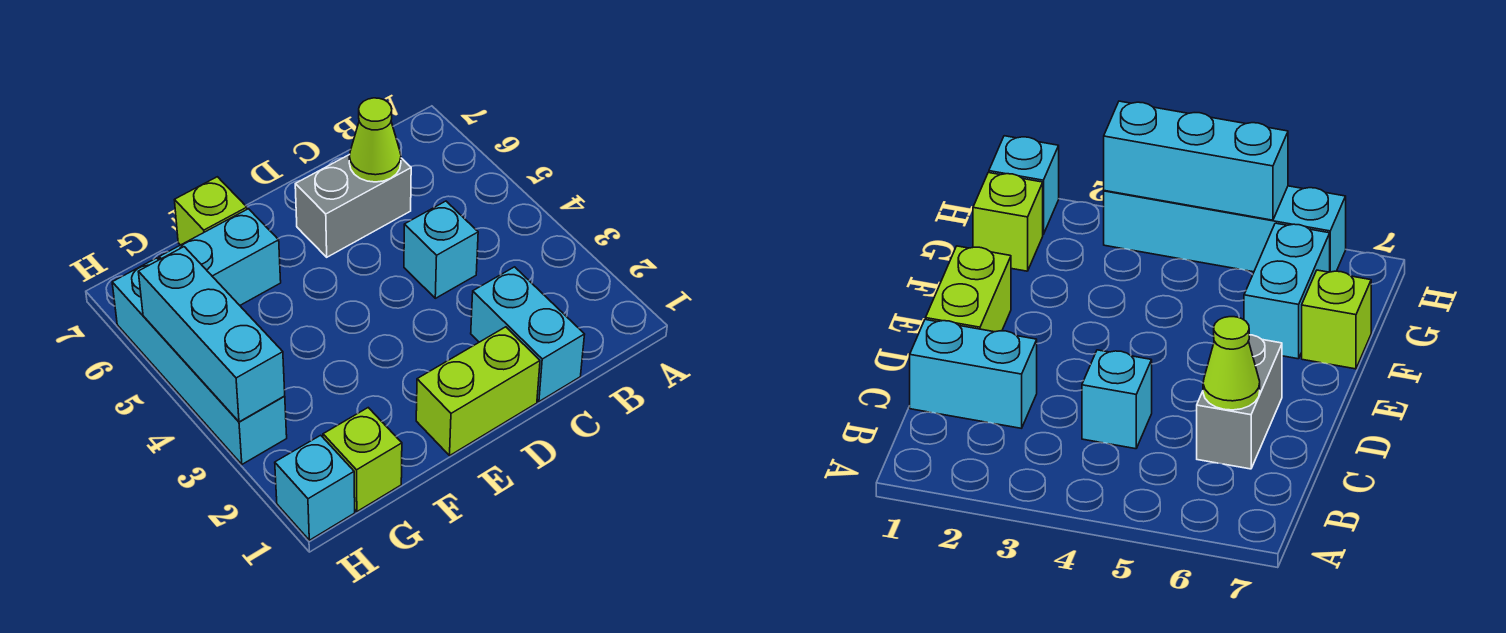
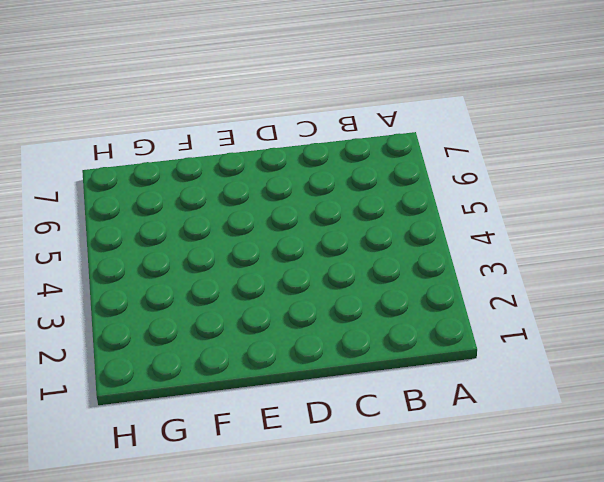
none -> cyan 1x2 brick [471,267,585,401]
none -> cyan 1x1 brick [404,201,478,298]

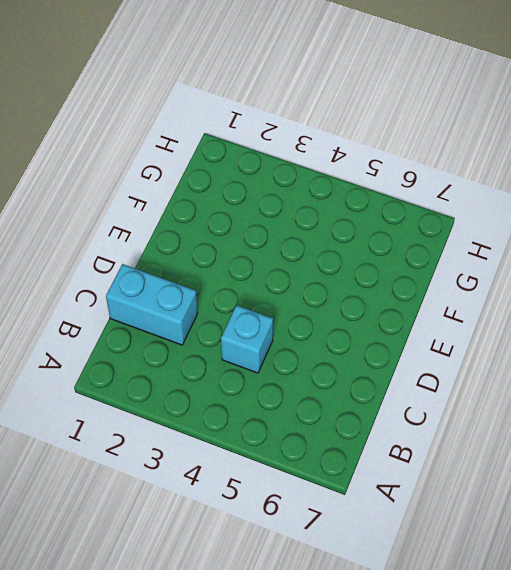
none -> grey 1x2 brick [295,154,411,257]
none -> lime 1x2 brick [416,327,540,455]

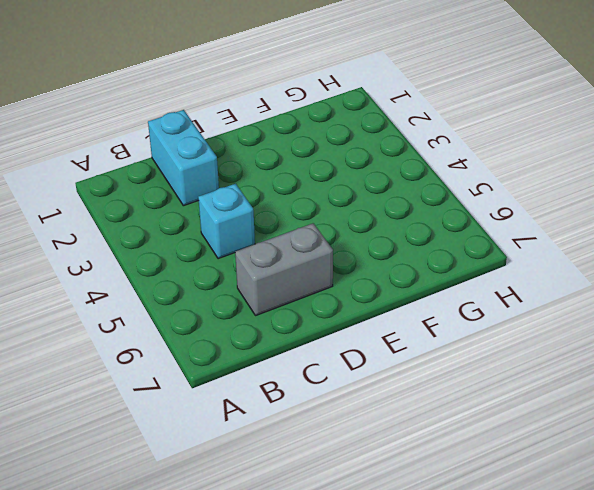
none -> lime 1x2 brick [416,327,540,455]
none -> cyan 1x2 brick [159,209,281,305]

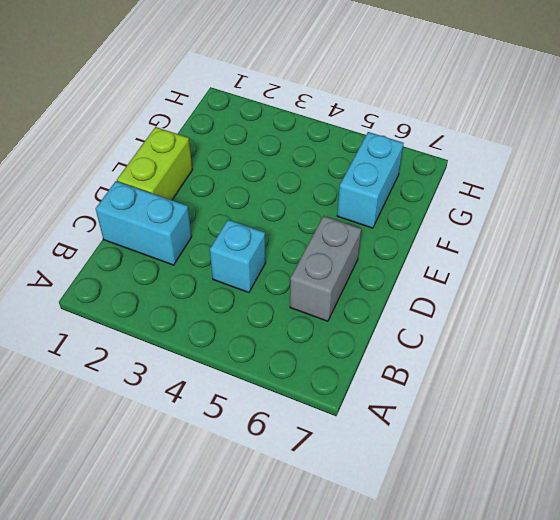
none -> lime 1x1 brick [175,177,247,245]
none -> lime 1x1 brick [323,408,402,511]

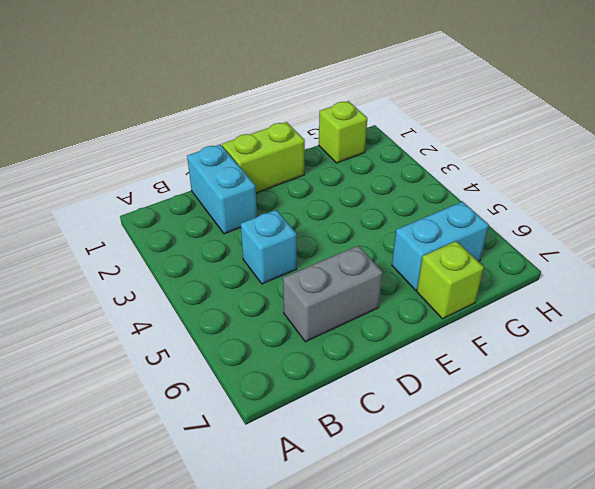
none -> cyan 1x1 brick [275,435,355,540]
none -> cyan 1x4 brick [112,258,287,464]

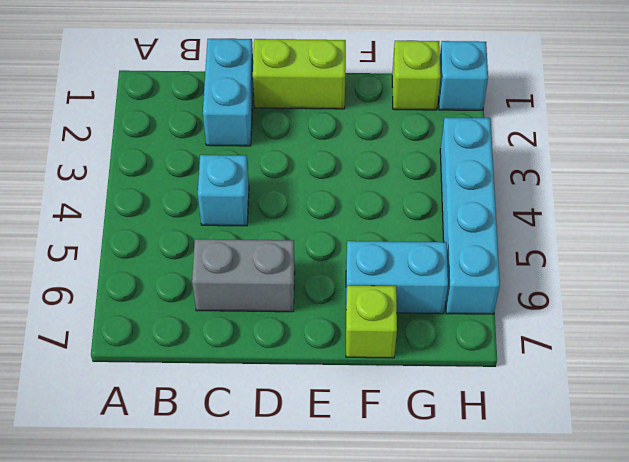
none -> lime 1x1 cone [349,98,401,182]
none -> cyan 1x3 brick [138,247,285,422]

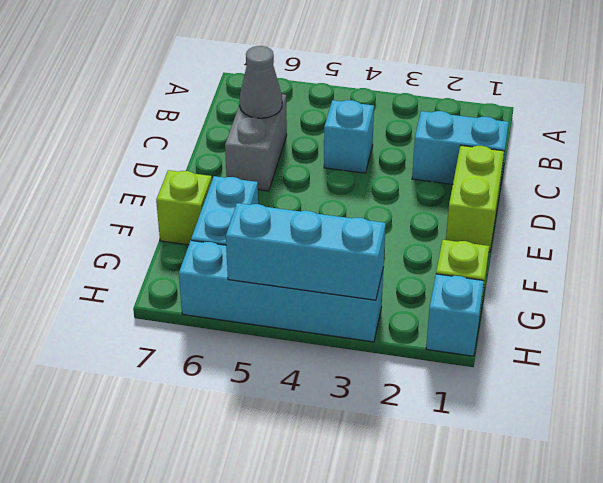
grey 1x1 cone [239,46,282,118] -> lime 1x1 cone [349,98,401,182]

